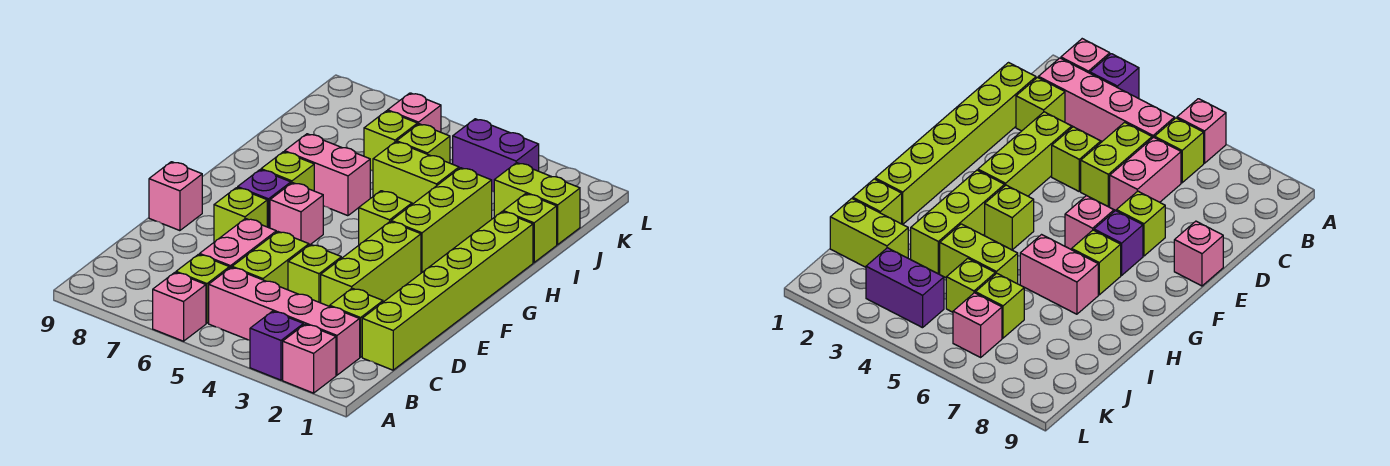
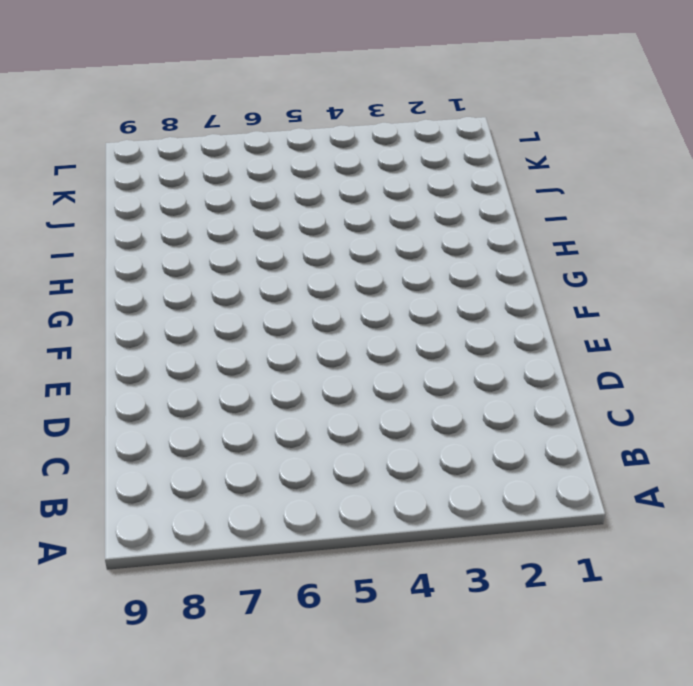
none -> pink 1x1 brick [283,324,336,393]
none -> purple 1x1 brick [250,311,303,380]
none -> pink 1x1 brick [153,272,206,341]

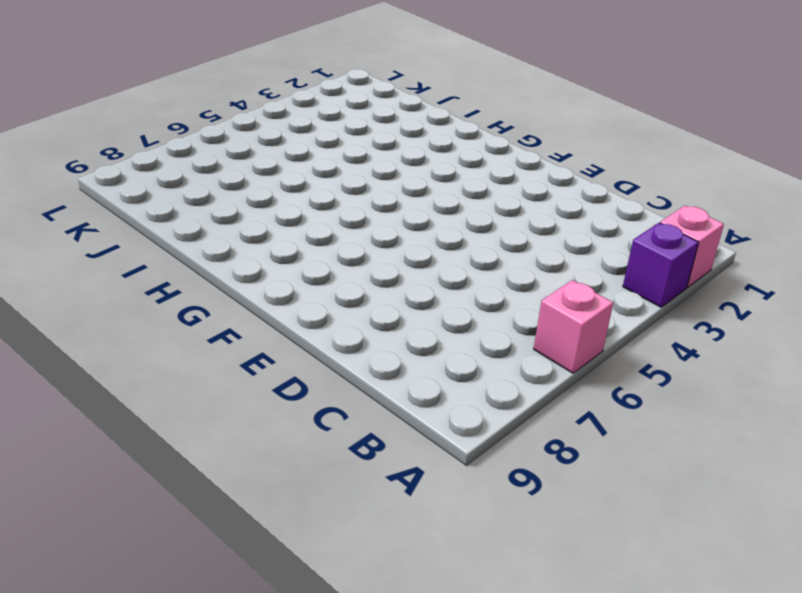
none -> pink 1x4 brick [209,267,360,375]
none -> lime 1x1 brick [176,254,229,323]
none -> lime 1x6 brick [362,212,533,370]

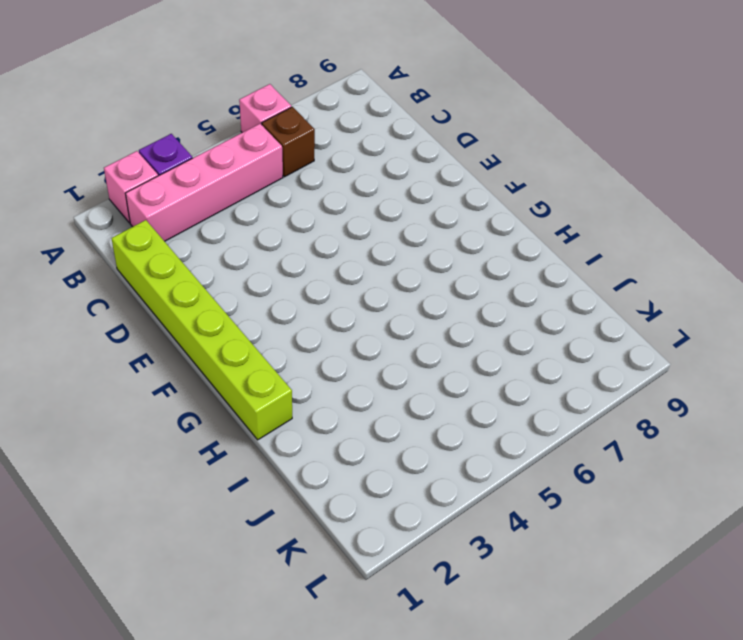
brown 1x1 brick [262,107,315,177] -> lime 1x1 brick [176,254,229,323]
none -> lime 1x1 brick [330,288,383,357]
none -> lime 1x2 brick [232,232,309,290]
none -> pink 1x2 brick [200,219,276,268]

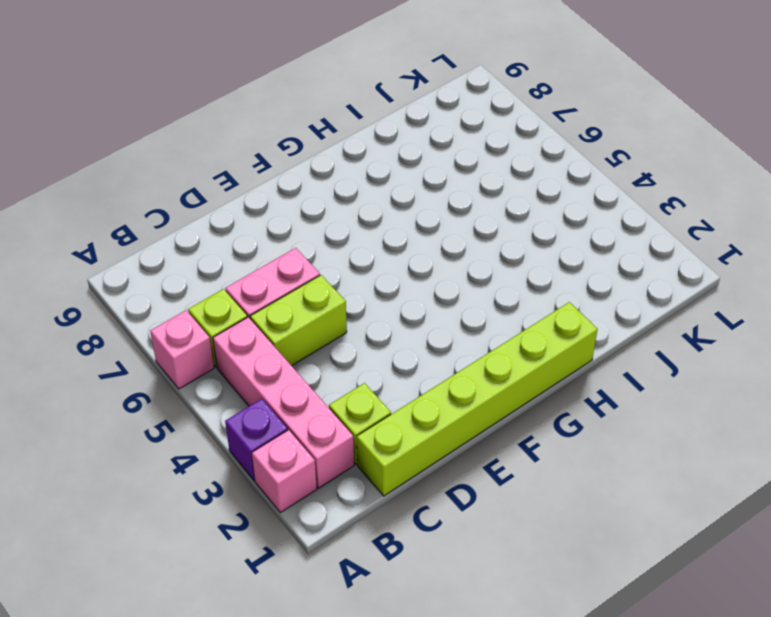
none -> lime 1x3 brick [321,222,421,306]
none -> lime 1x1 brick [288,244,341,303]
none -> lime 1x1 brick [214,188,267,242]

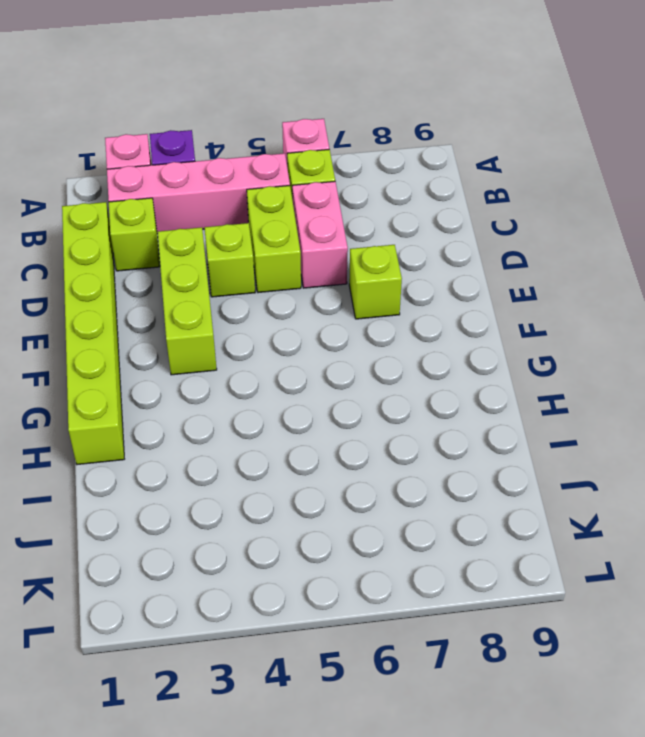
none -> pink 1x1 brick [149,162,202,231]
none -> pink 1x1 brick [270,183,323,245]
none -> purple 1x1 brick [238,170,291,228]

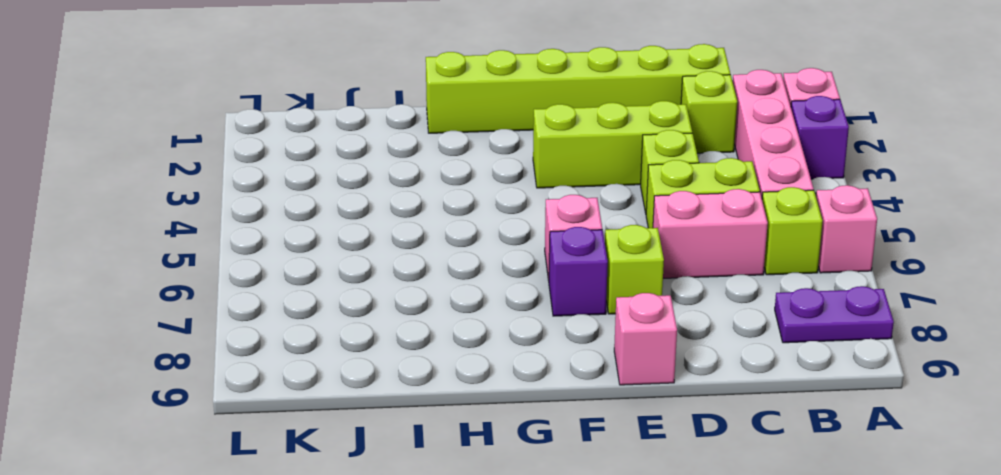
purple 1x2 plate [775,286,894,343] -> none
none -> lime 1x3 brick [391,168,492,272]
none -> lime 1x1 brick [359,191,412,245]
none -> lime 1x1 brick [261,152,314,191]

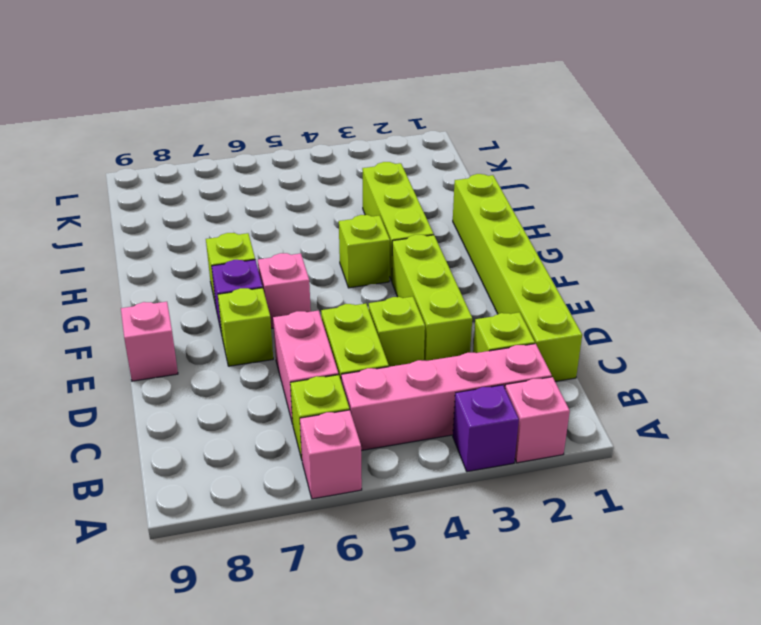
none -> pink 1x2 brick [285,134,370,216]
none -> lime 1x1 brick [503,194,557,262]
none -> lime 1x2 brick [373,142,459,204]

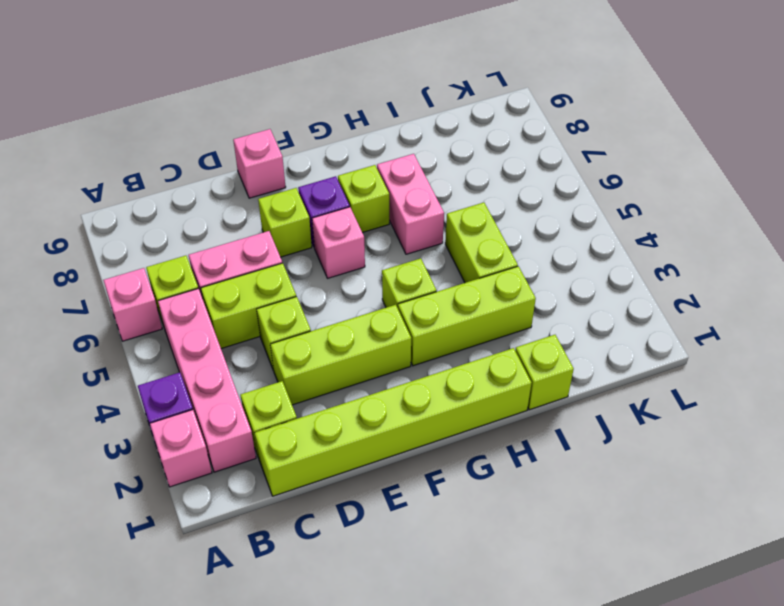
none -> lime 1x2 brick [494,163,580,245]
none -> lime 1x1 brick [397,124,450,163]
none -> lime 1x1 brick [364,111,417,171]

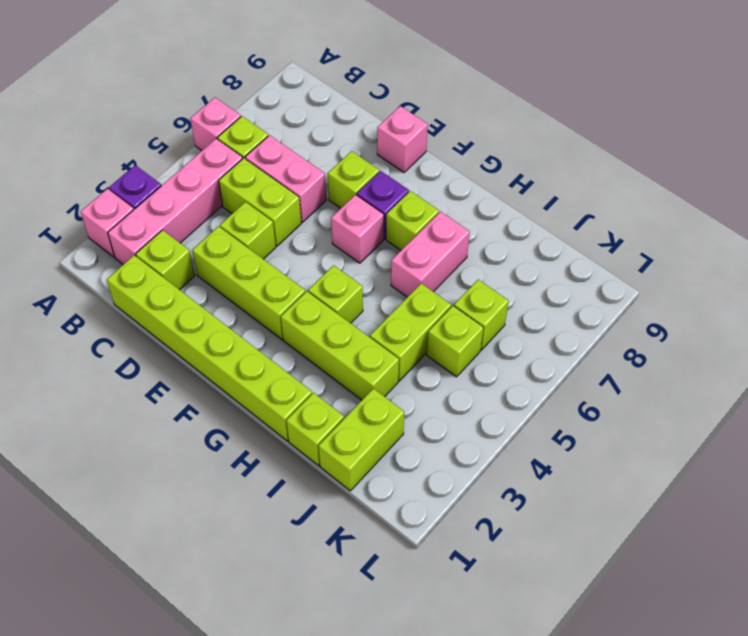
none -> purple 1x2 brick [453,119,539,192]
none -> pink 1x1 brick [388,93,441,132]

